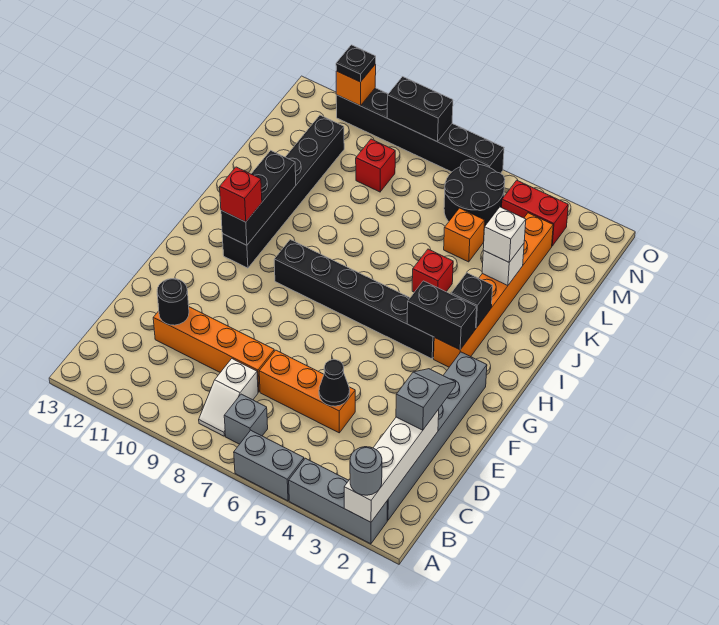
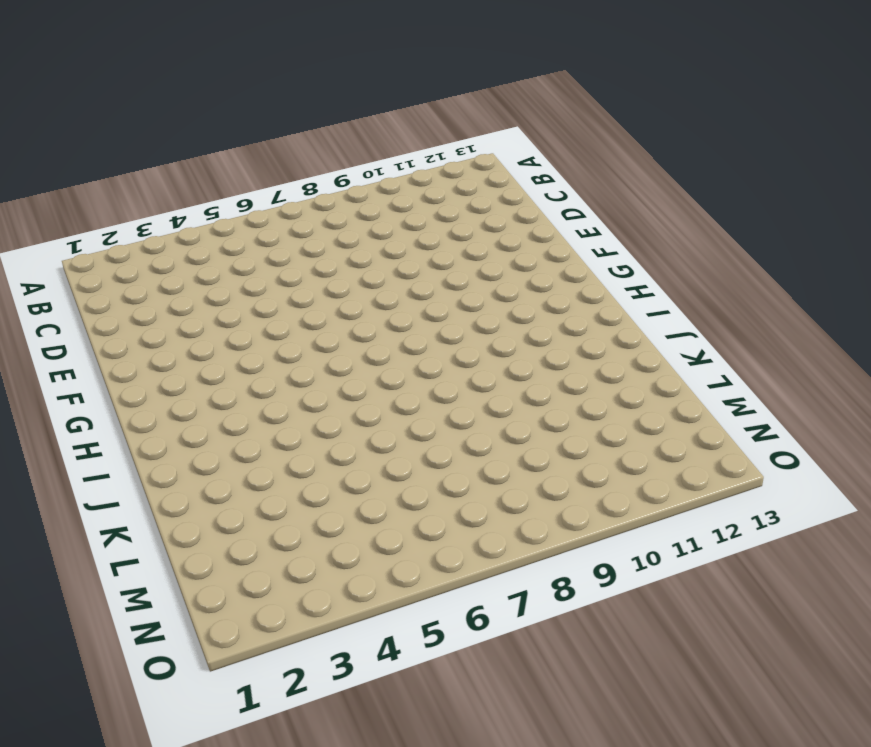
none -> grey 1x3 brick [289,458,387,544]
none -> grey 1x2 brick [234,430,304,501]
none -> grey 1x6 brick [387,352,487,520]
none -> grey 1x1 brick [224,394,268,444]

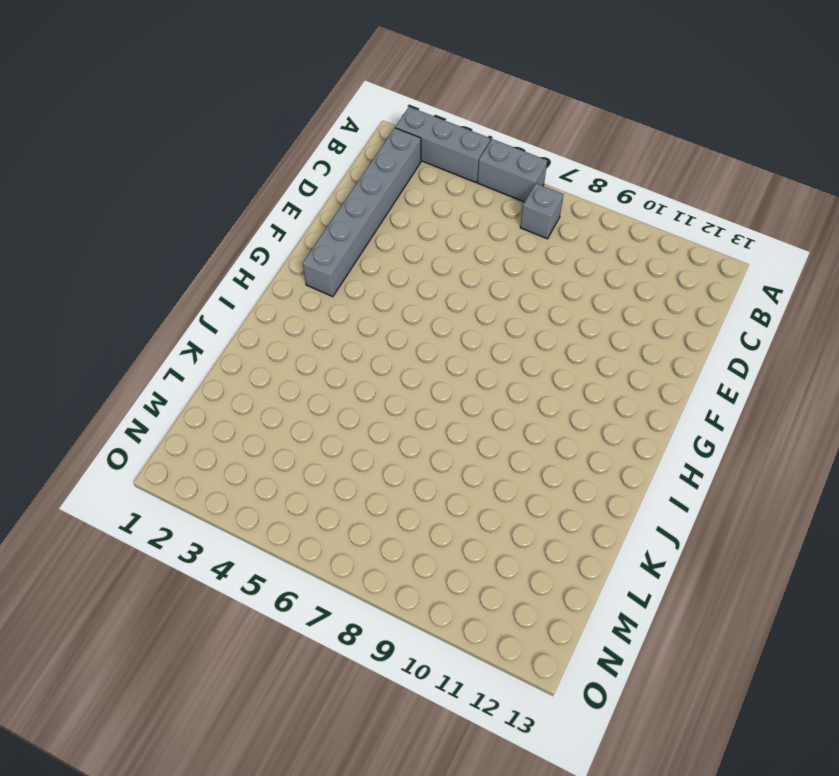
none -> white 1x2 slope [199,359,258,436]
none -> orange 1x3 brick [259,350,355,433]
none -> orange 1x4 brick [153,307,274,392]
none -> orange 1x6 brick [434,213,553,367]

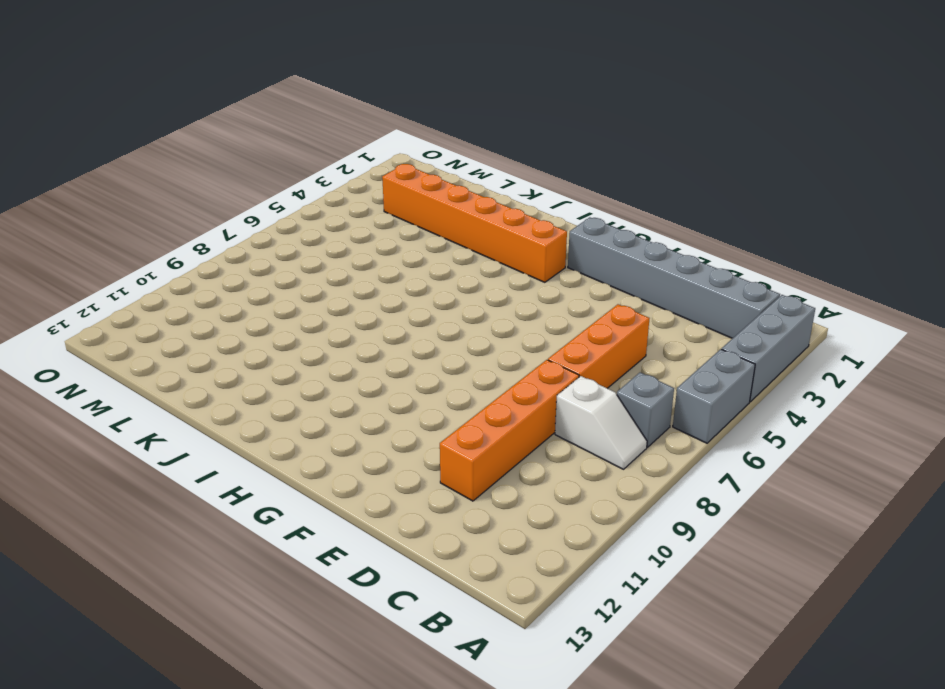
none -> black 1x6 brick [274,240,435,359]
none -> black 1x6 brick [222,115,344,268]
none -> red 1x1 brick [412,249,453,292]
none -> orange 1x1 brick [444,208,485,262]

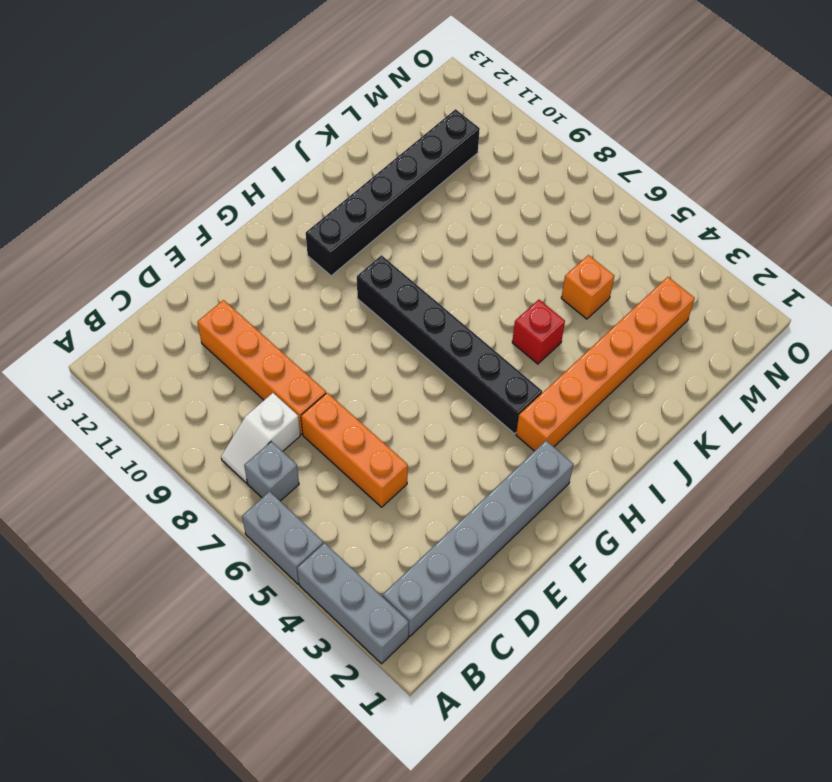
none -> black 2x2 round brick [444,160,505,228]
none -> red 1x1 brick [356,139,395,192]
none -> red 1x2 brick [502,180,568,246]
none -> black 1x6 brick [336,88,504,173]

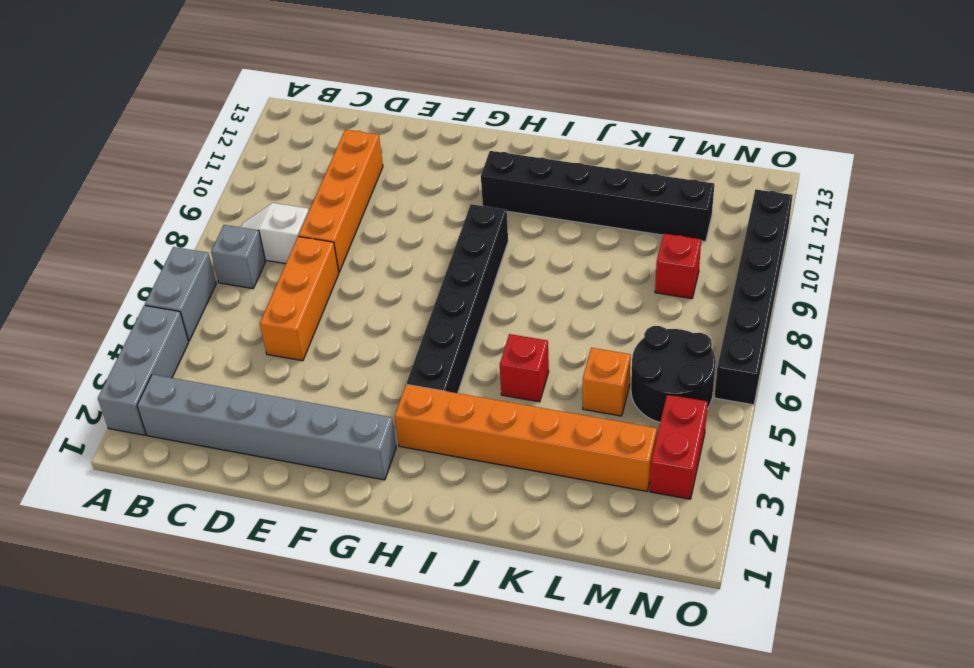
none -> white 1x4 brick [344,409,439,522]
none -> black 1x1 cone [319,359,350,406]
none -> black 1x1 round brick [157,279,189,325]
none -> black 1x2 brick [407,281,477,350]

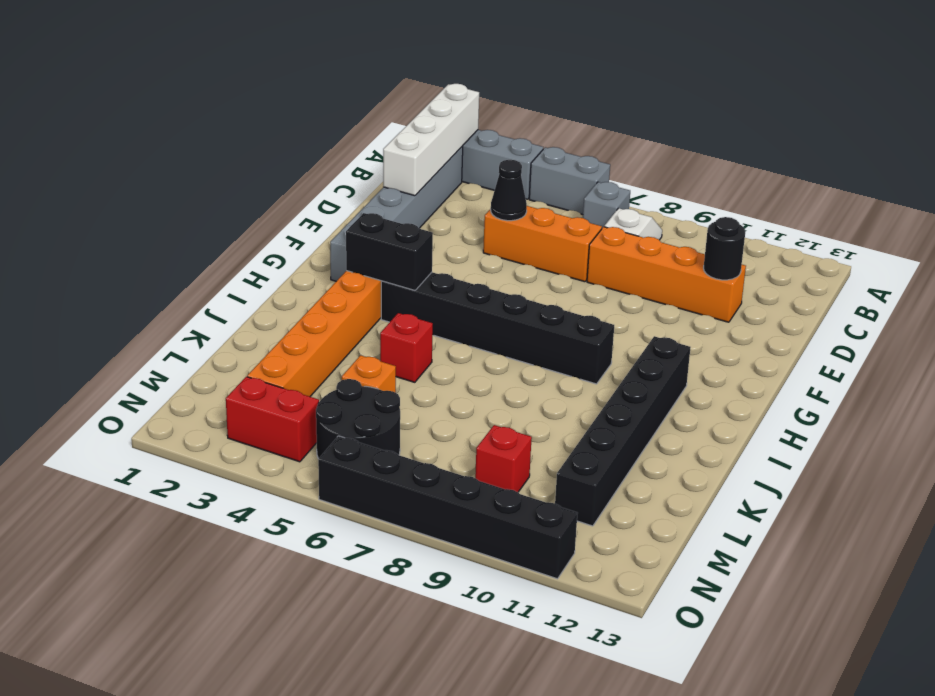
none -> black 1x3 brick [221,150,296,245]
none -> black 1x1 brick [451,273,493,328]
none -> white 1x1 brick [482,244,524,286]
none -> black 1x2 brick [387,77,453,142]

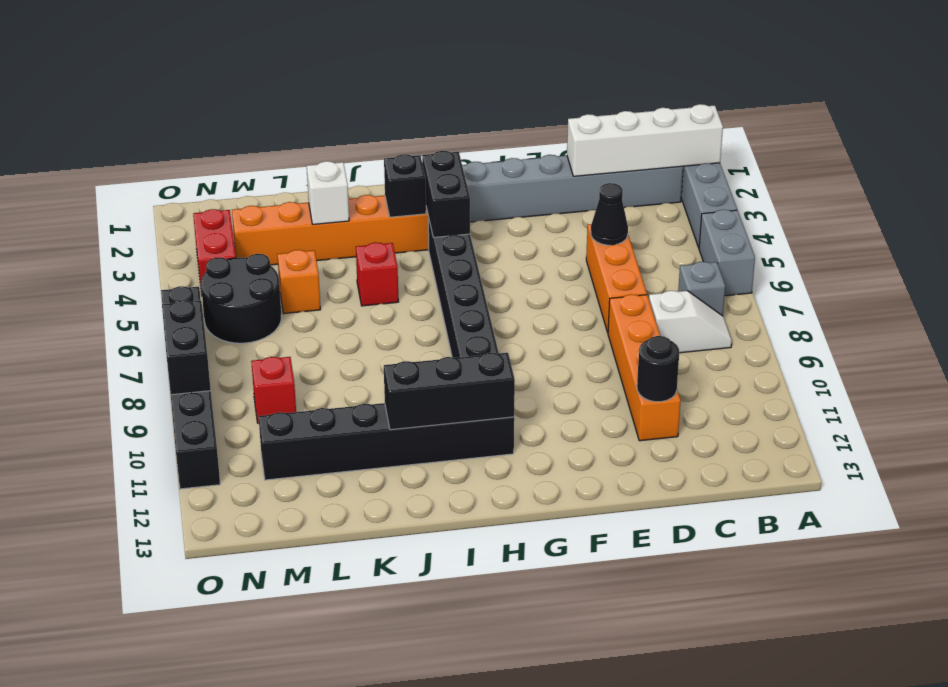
none -> orange 1x1 brick [336,64,376,106]
none -> grey 1x1 round brick [350,447,382,495]
none -> grey 1x2 slope [396,369,456,430]
none -> red 1x1 brick [220,167,262,222]

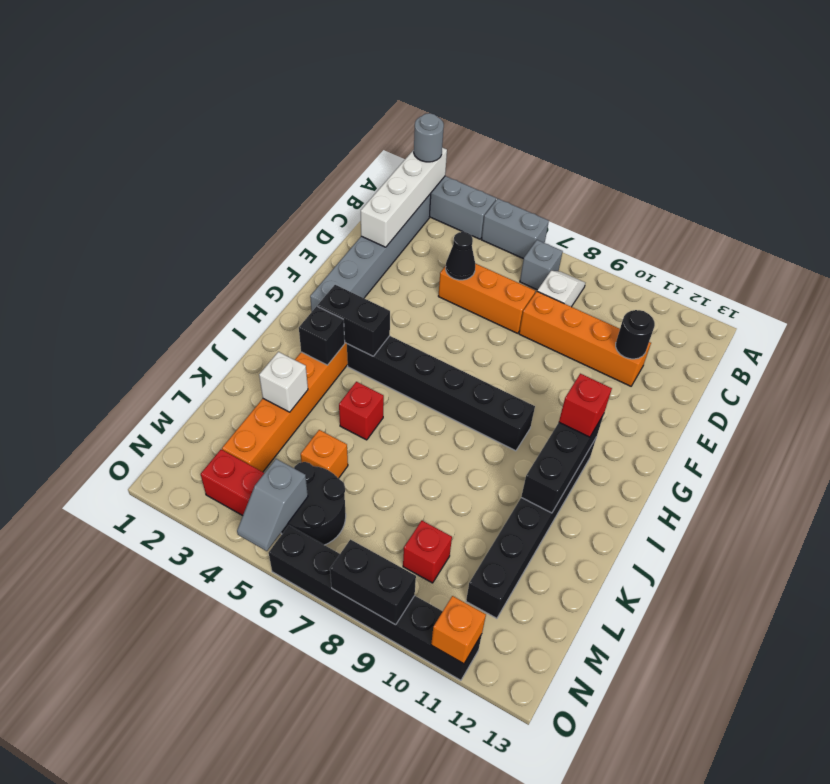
grey 1x2 slope [237,459,308,551] -> grey 1x2 slope moved to [396,369,456,430]
none -> white 1x1 brick [483,207,526,262]
none -> black 1x1 plate [336,45,376,82]

